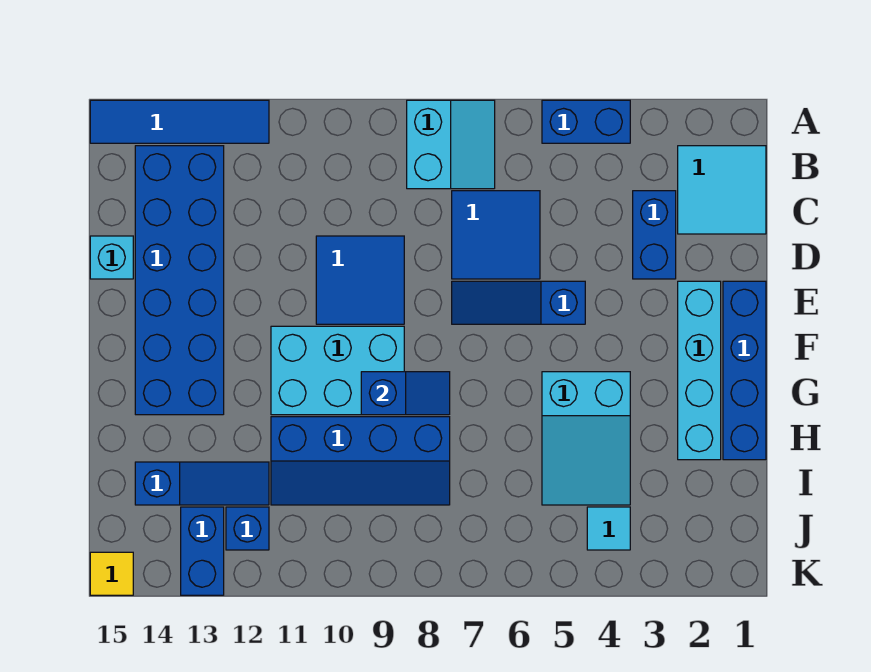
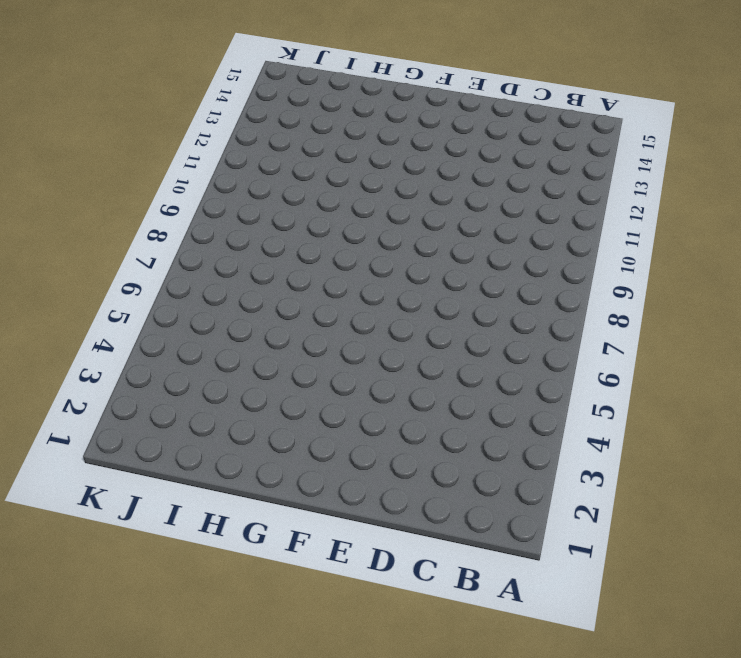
none -> blue 1x2 brick [542,100,630,143]
none -> cyan 2x2 slope [407,100,495,189]
none -> blue 1x4 tile [90,100,269,143]

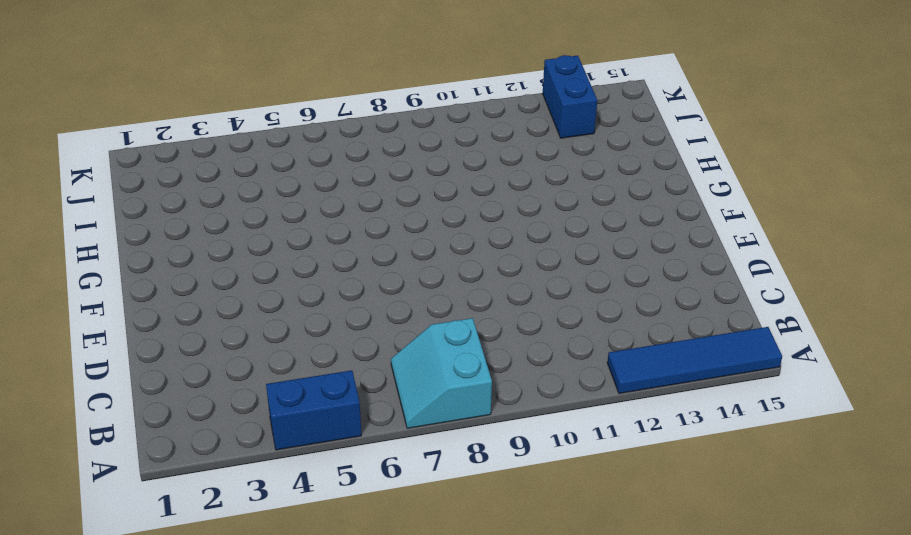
none -> cyan 2x2 tile [678,146,766,234]
none -> blue 2x6 brick [135,146,224,415]
none -> blue 1x2 brick [633,191,676,279]

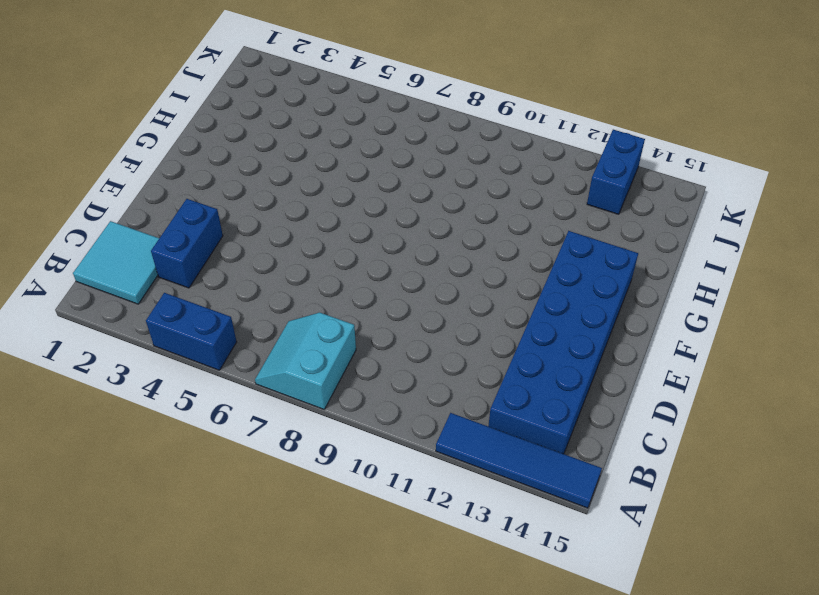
none -> blue 2x2 tile [452,191,540,279]
none -> blue 2x2 tile [316,236,404,324]
none -> cyan 1x1 brick [90,236,133,279]

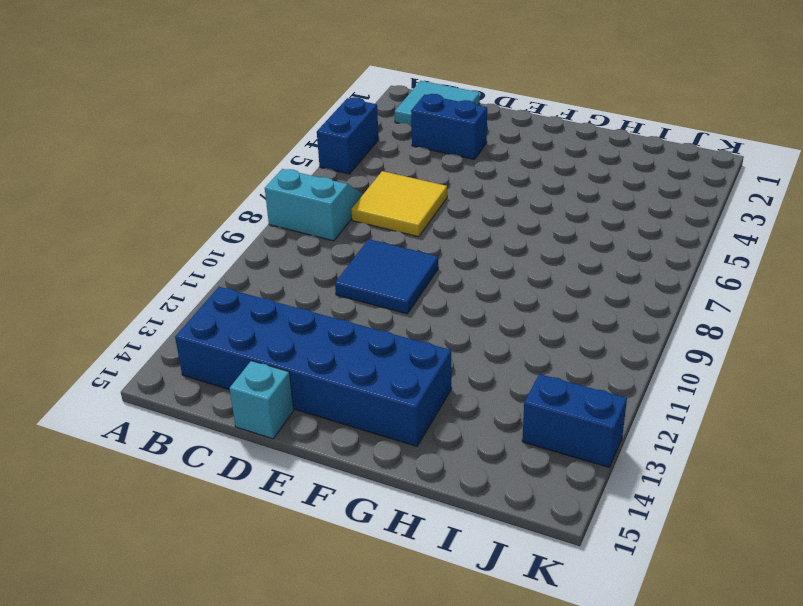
yellow 2x2 tile [351,171,447,237] -> blue 2x2 tile [452,191,540,279]
none -> blue 1x4 tile [90,100,269,143]
none -> blue 1x4 brick [723,281,766,460]
none -> cyan 1x4 brick [678,281,721,460]

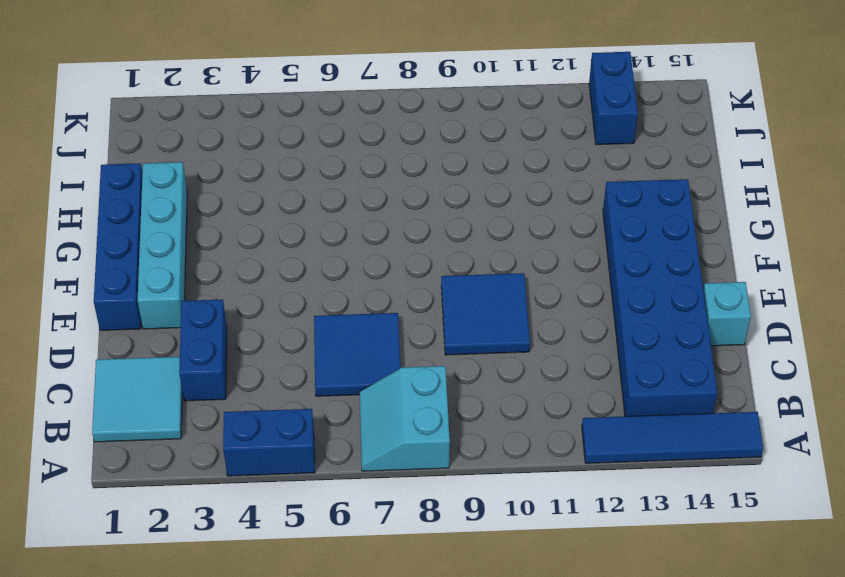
none -> blue 1x3 slope [452,281,585,324]
none -> cyan 2x3 brick [271,326,404,415]
none -> cyan 2x3 slope [542,372,630,505]

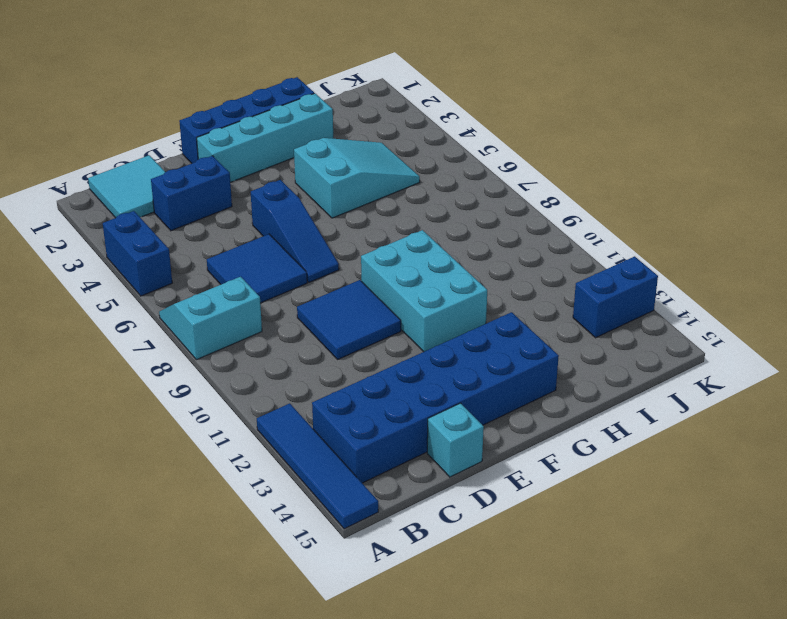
none -> blue 2x4 slope [271,417,450,505]
none -> blue 1x3 slope [135,462,269,505]
none -> cyan 1x1 tile [587,507,630,550]

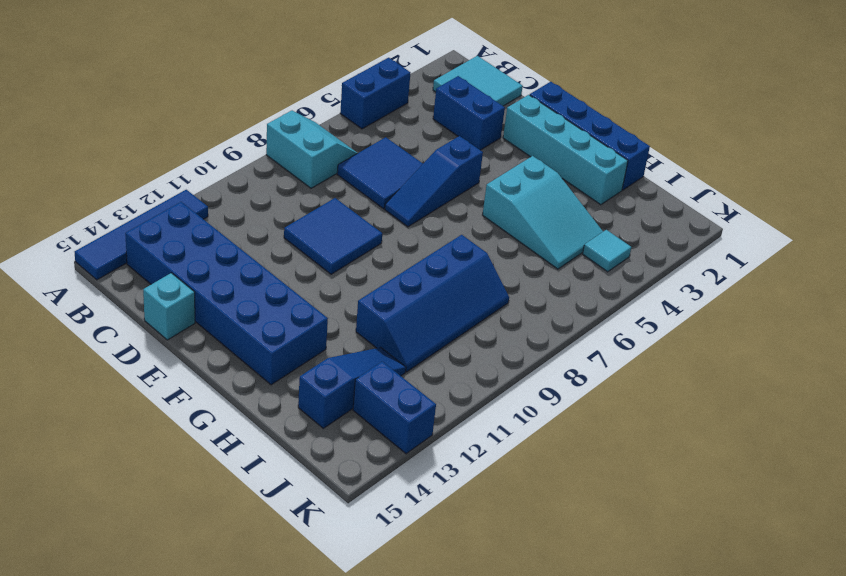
none -> cyan 2x3 brick [271,326,404,415]
none -> blue 1x1 brick [226,507,269,550]
none -> yellow 1x1 tile [90,552,133,595]

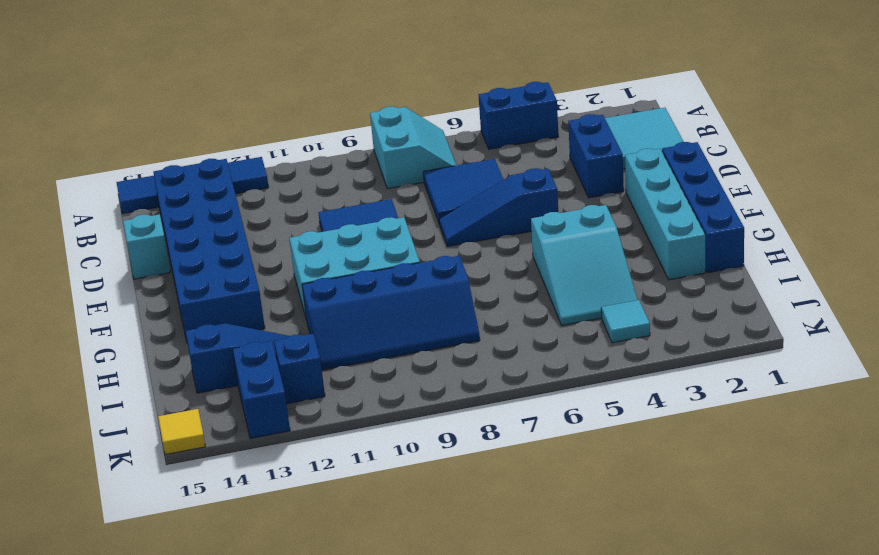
none -> blue 1x2 slope [361,372,450,415]

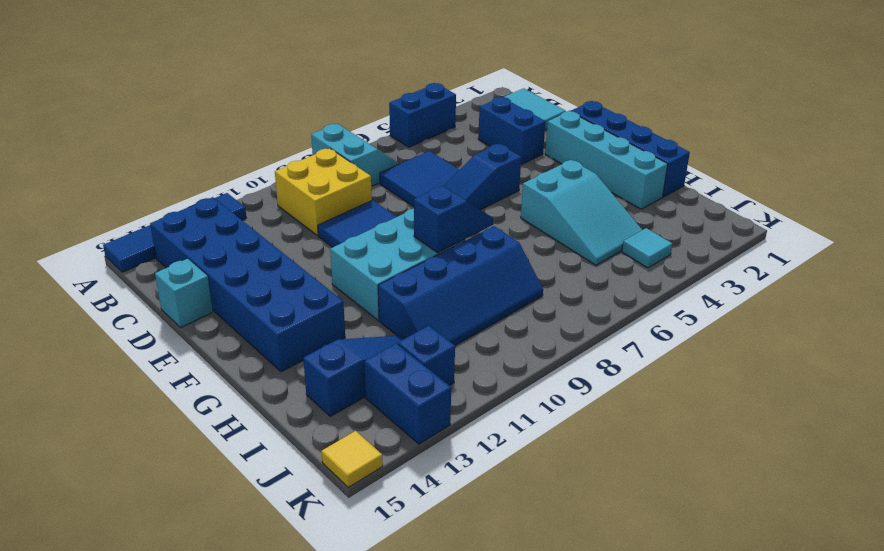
yellow 2x2 brick [275,148,372,236] -> none

